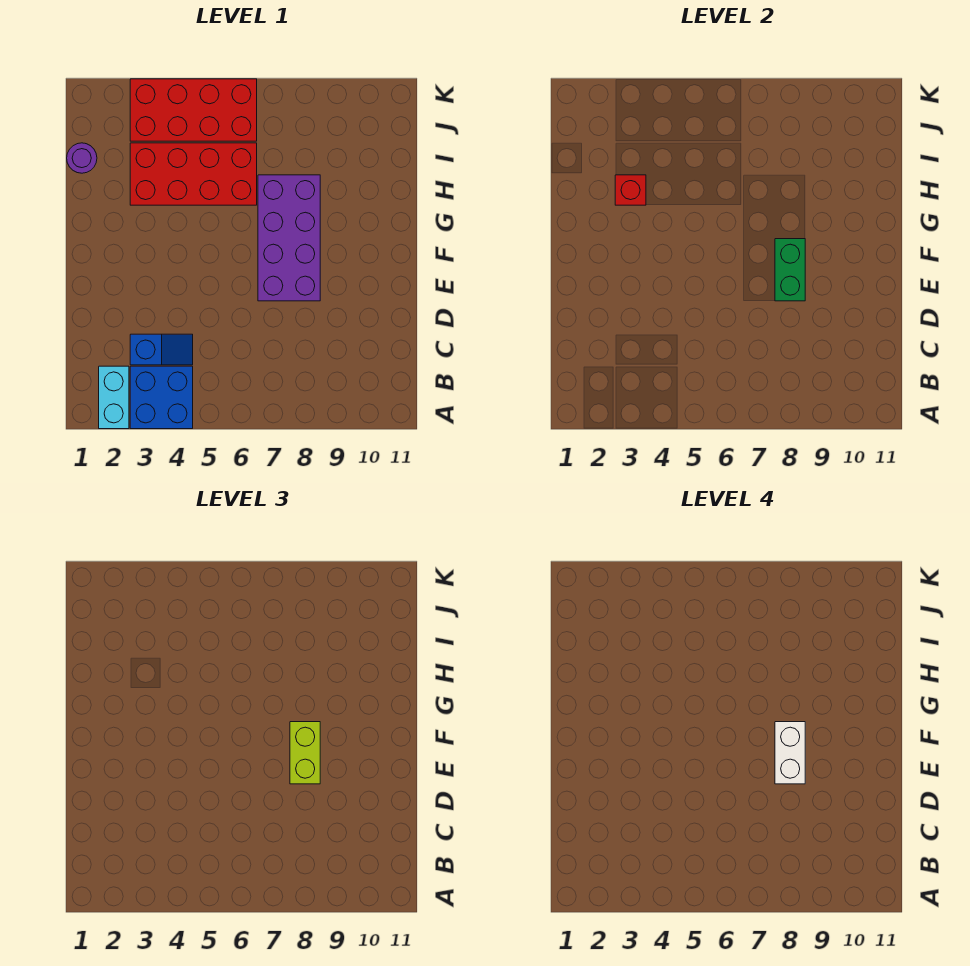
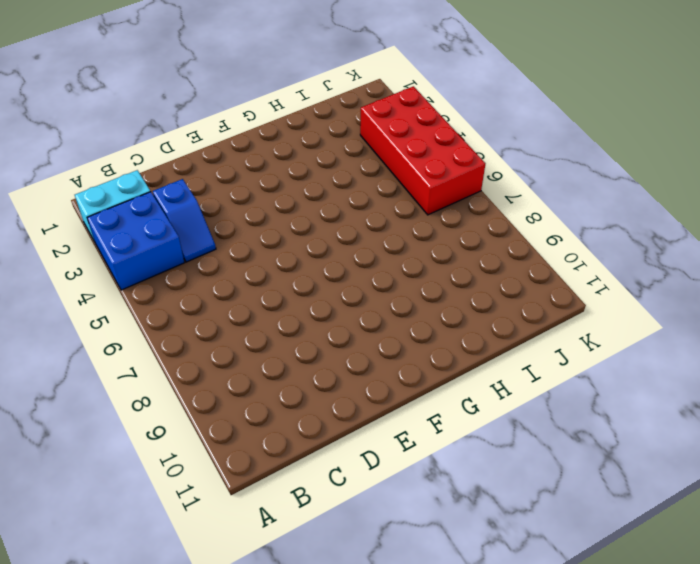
none -> purple 2x4 brick [258,175,320,301]
none -> red 2x4 brick [130,143,257,205]

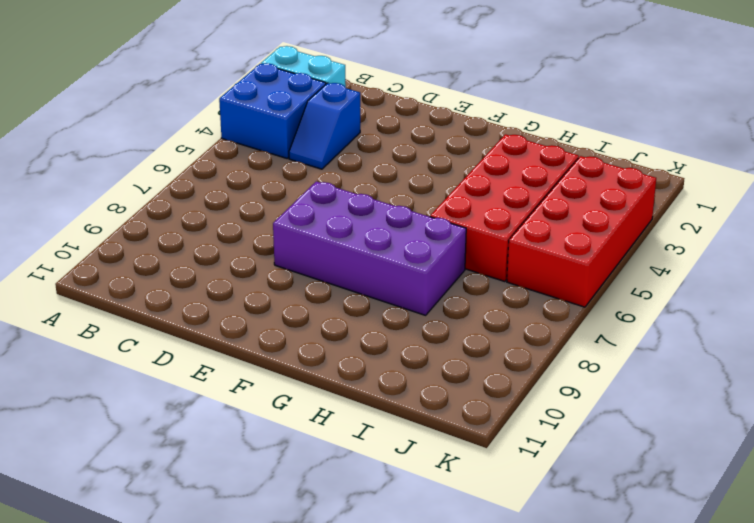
none -> purple 1x1 round brick [67,143,97,173]
none -> green 1x2 brick [775,239,805,301]

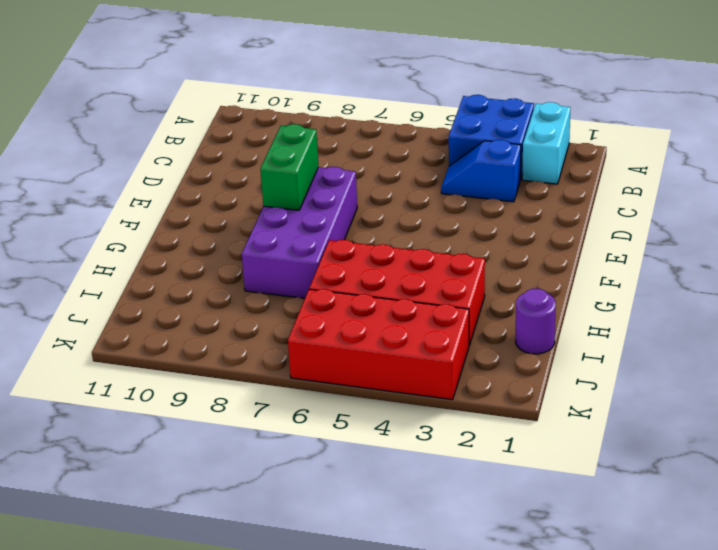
none -> red 1x1 brick [615,175,646,205]
none -> lime 1x2 brick [290,722,320,784]

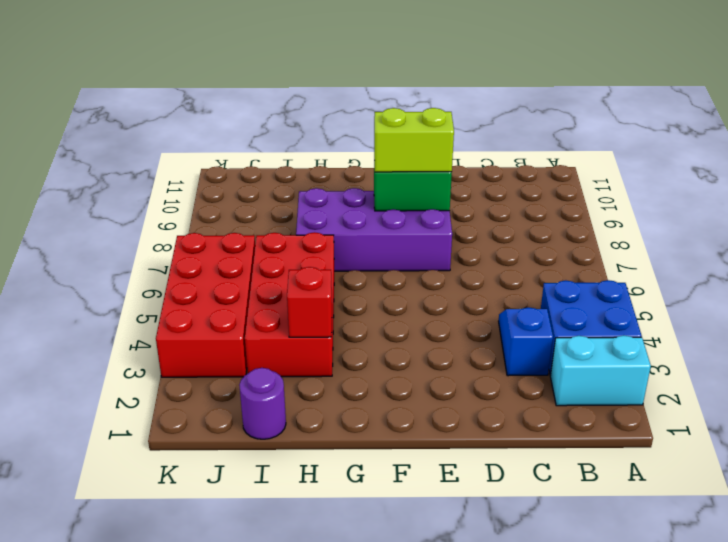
none -> white 1x2 brick [775,722,805,784]

